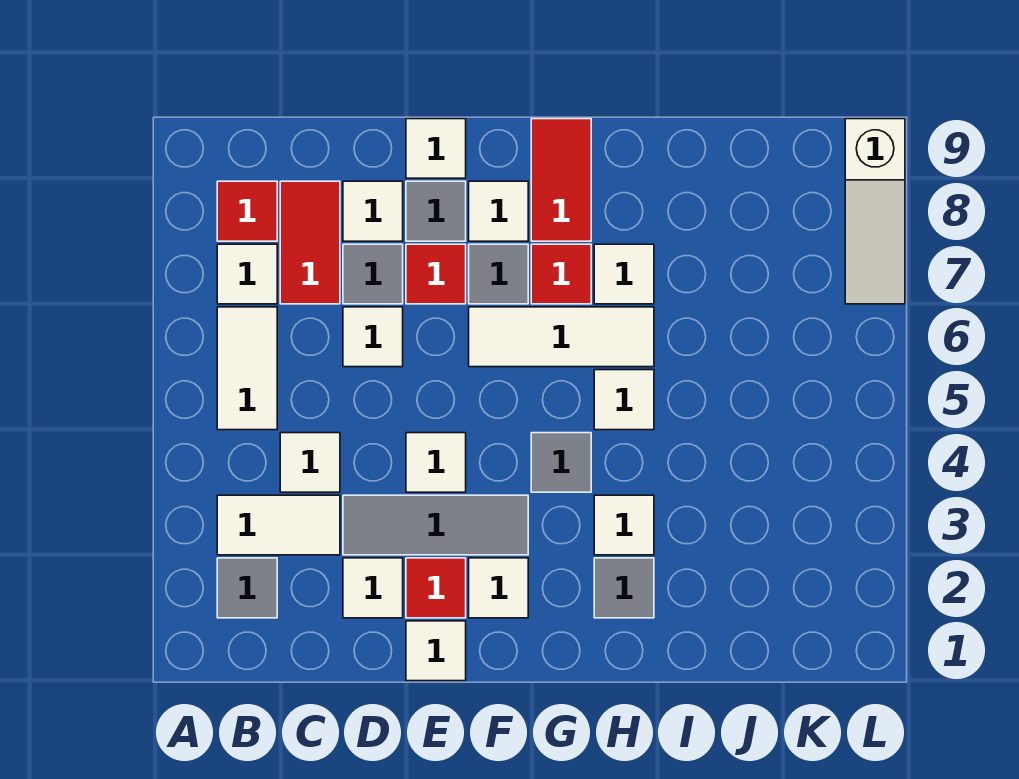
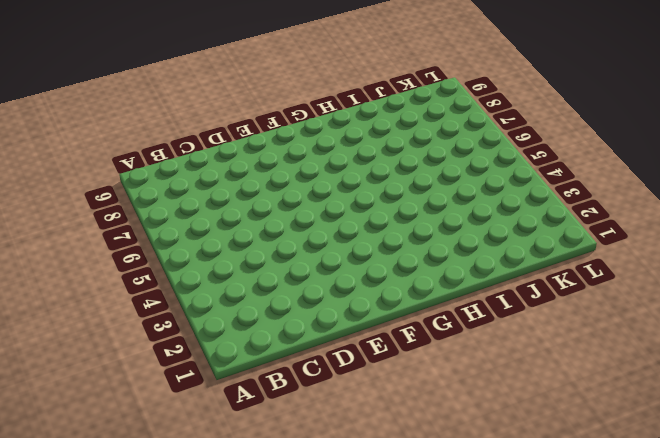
none -> grey 1x1 tile [217,558,277,618]
none -> white 1x2 tile [217,495,340,555]
none -> white 1x2 tile [217,307,277,430]
none -> white 1x1 tile [217,244,277,304]

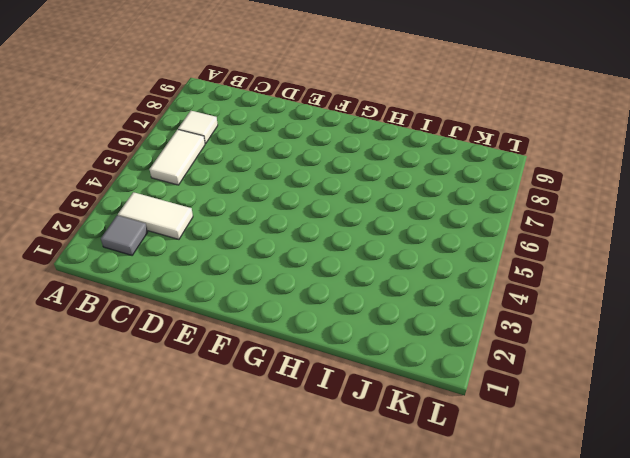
none -> red 1x1 tile [217,181,277,241]
none -> white 1x1 tile [280,433,340,492]
none -> red 1x2 tile [280,181,340,304]
none -> white 1x1 tile [343,558,403,618]

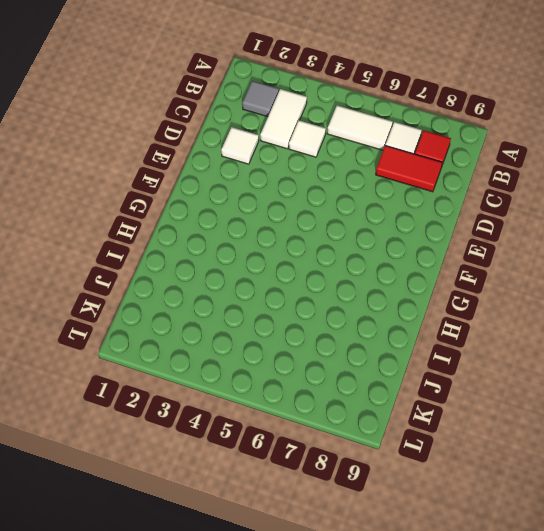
none -> grey 1x3 tile [343,495,528,555]
none -> white 1x1 tile [343,307,403,367]
none -> grey 1x1 tile [343,244,403,304]
none -> white 1x1 tile [343,181,403,241]

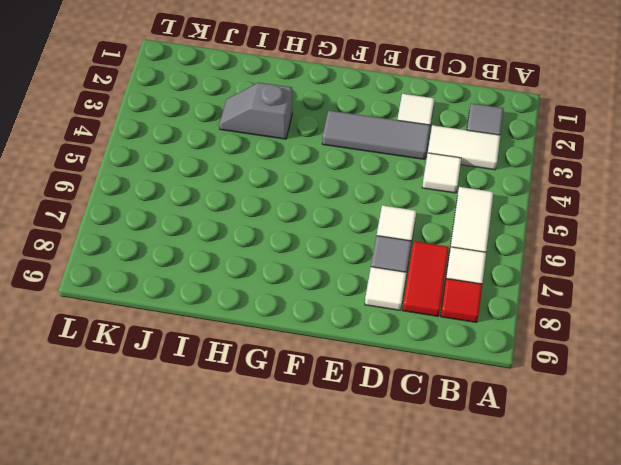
grey 1x2 slope [219,83,292,139] -> white 1x1 tile [594,495,654,555]
none -> white 1x1 tile [406,621,466,681]
none -> red 1x1 tile [406,558,466,618]
none -> white 1x1 tile [406,433,466,492]
none -> red 1x1 tile [406,244,466,304]

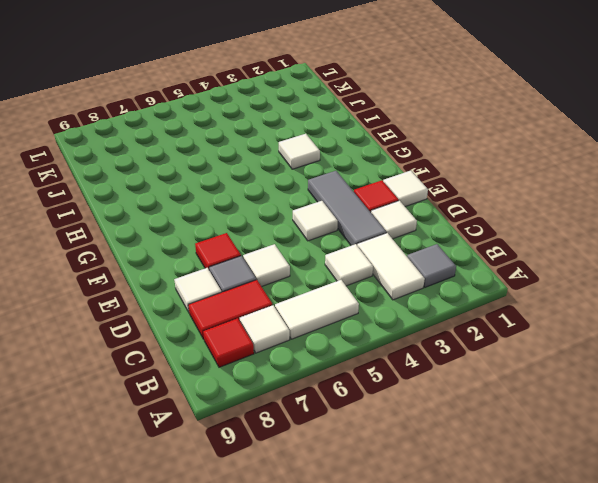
none -> grey 1x1 tile [406,181,466,241]
none -> white 1x1 tile [406,119,466,178]
none -> white 1x1 tile [469,558,528,618]
none -> white 1x3 tile [469,307,654,367]

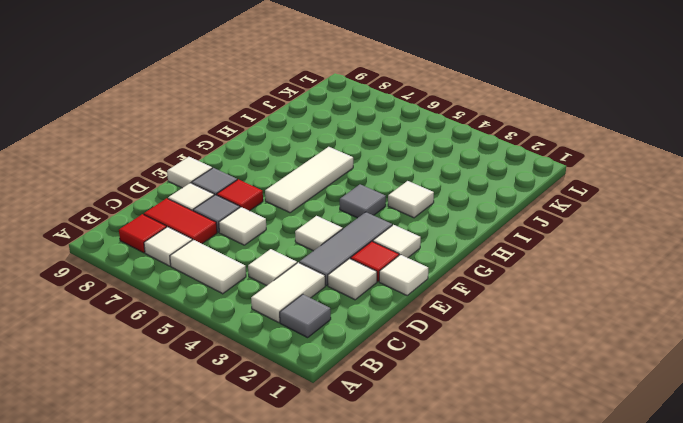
none -> grey 1x1 tile [469,244,528,304]
none -> white 1x1 tile [469,181,528,241]
none -> red 1x1 tile [531,244,591,304]
none -> red 1x2 tile [531,119,591,241]

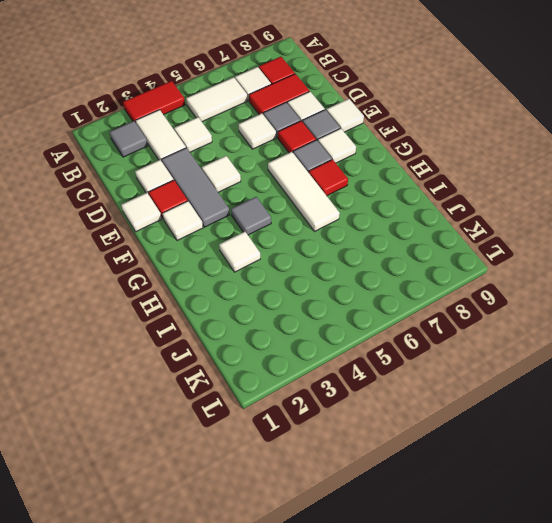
red 1x2 tile [123,81,185,123] -> red 1x2 tile moved to [531,119,591,241]
none -> grey 1x1 tile [594,558,654,618]
none -> white 1x1 tile [594,370,654,430]
none -> white 1x1 tile [594,244,654,304]
none -> white 1x3 slope [845,119,905,304]

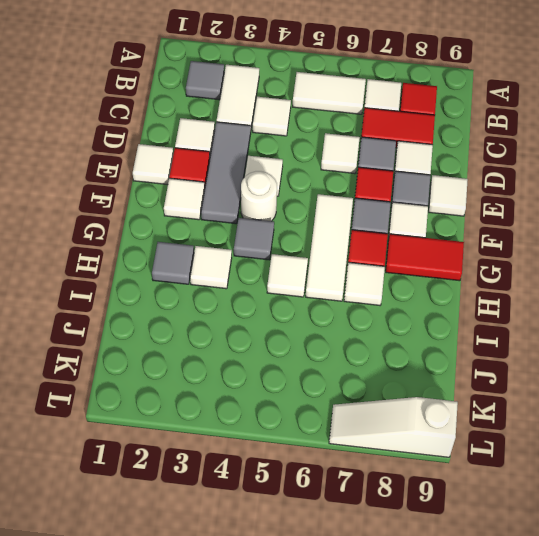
white 1x1 round brick [241,171,277,221] -> none

